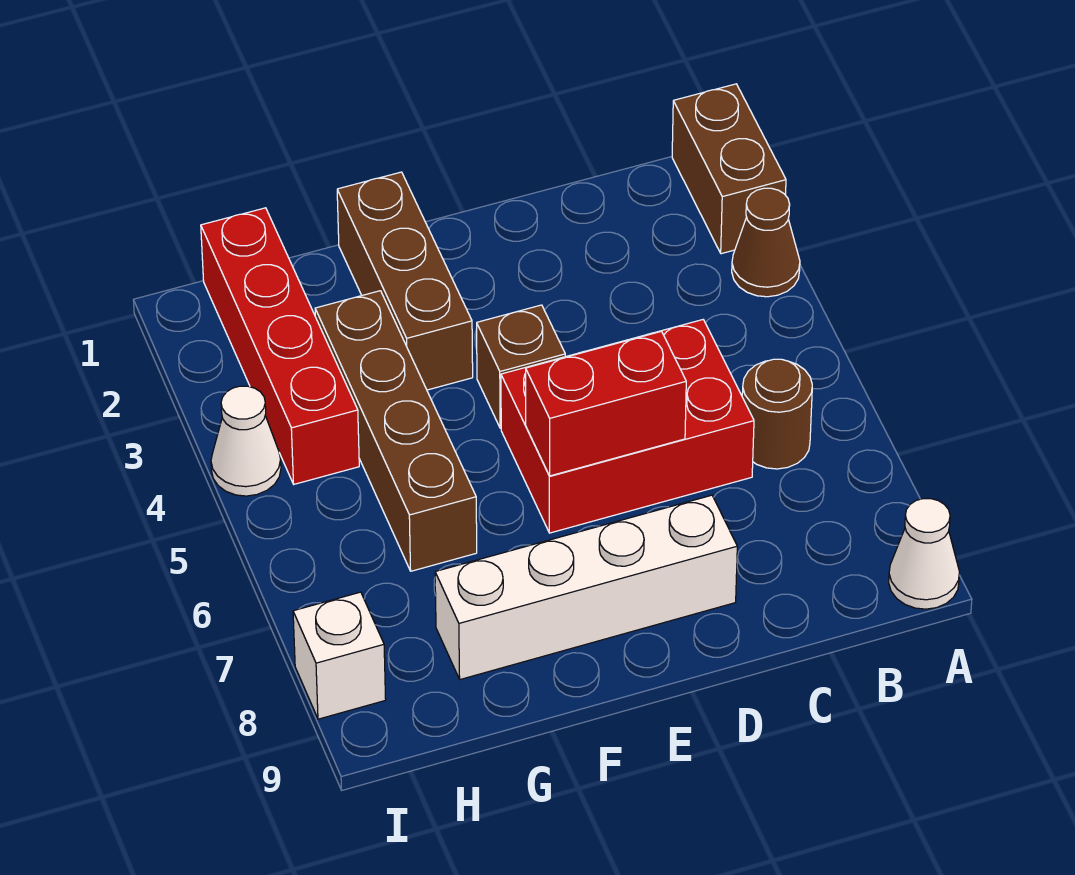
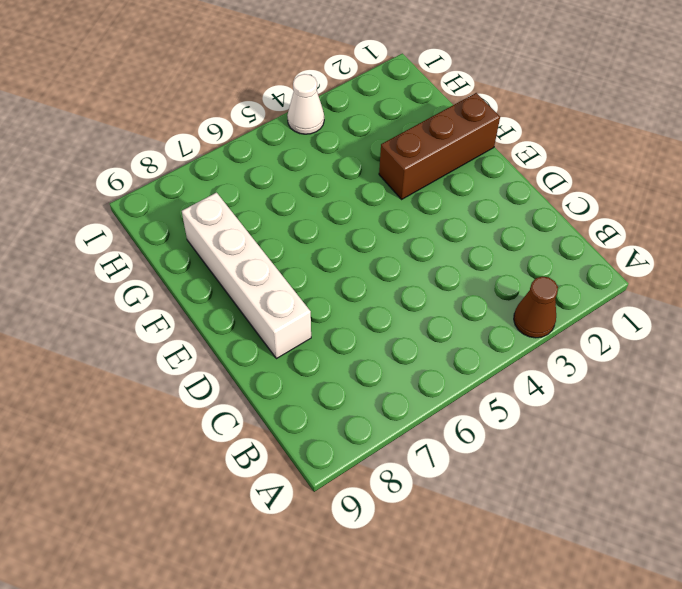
none -> brown 1x2 brick [672,84,786,254]
none -> white 1x1 cone [889,499,959,609]
none -> brown 1x1 round brick [742,359,812,469]

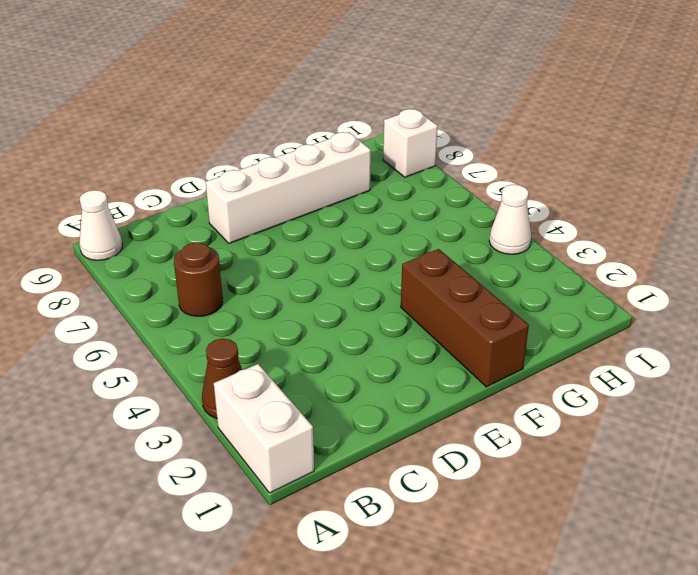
white 1x2 brick [214,364,314,493] -> brown 1x2 brick [672,84,786,254]
none -> red 2x3 brick [501,320,754,533]
none -> brown 1x1 brick [477,305,565,428]
none -> brown 1x4 brick [315,291,477,571]

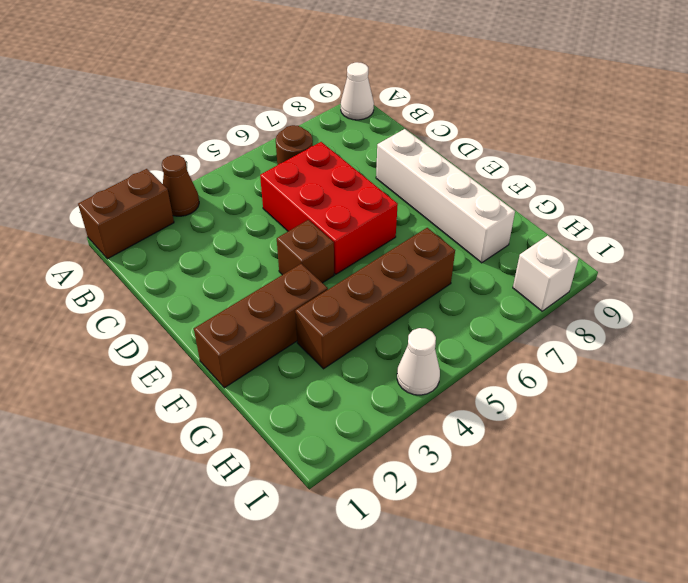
none -> red 1x4 brick [201,208,359,484]
none -> red 1x2 brick [526,331,686,476]

